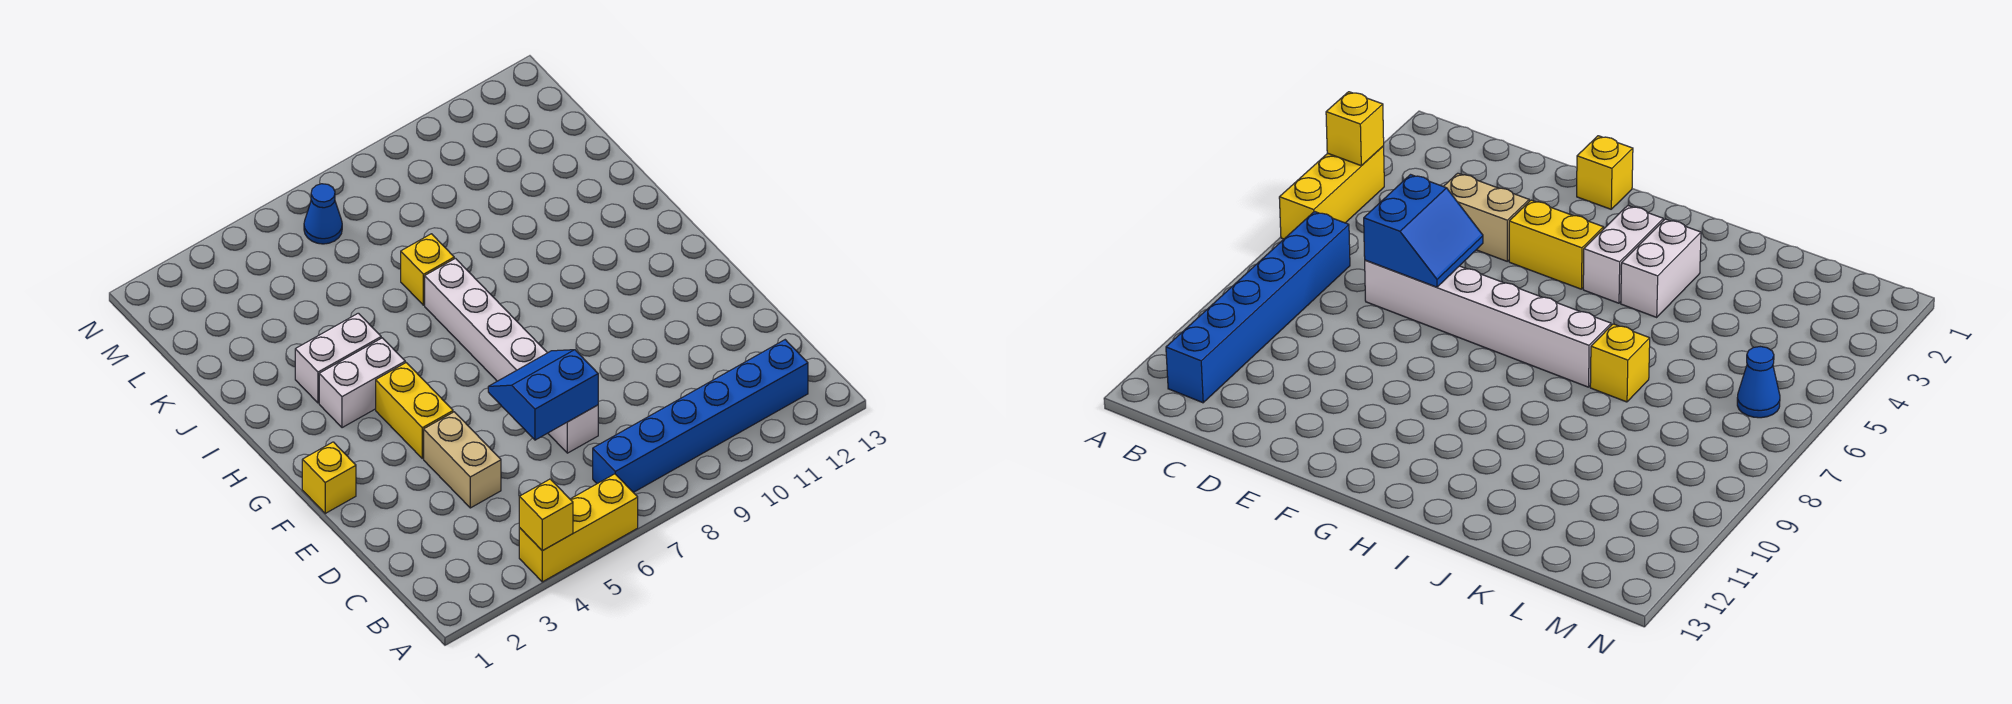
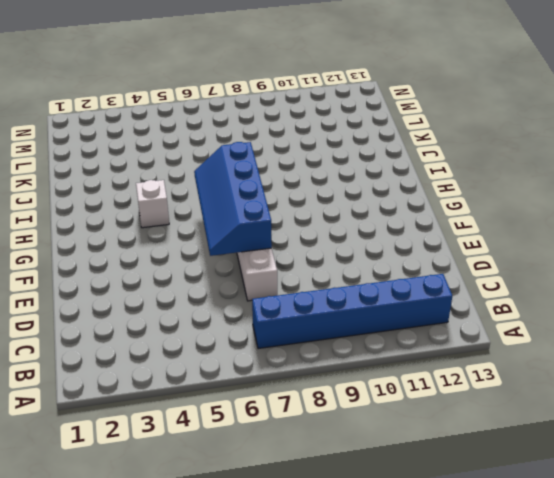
blue 2x4 slope [194,142,272,256] -> blue 2x2 slope [488,350,598,440]
white 1x1 brick [136,180,169,228] -> white 1x2 brick [319,338,405,428]
none -> yellow 1x3 brick [519,474,638,582]
none -> tan 1x2 brick [424,412,501,508]
none -> yellow 1x1 brick [302,442,356,513]

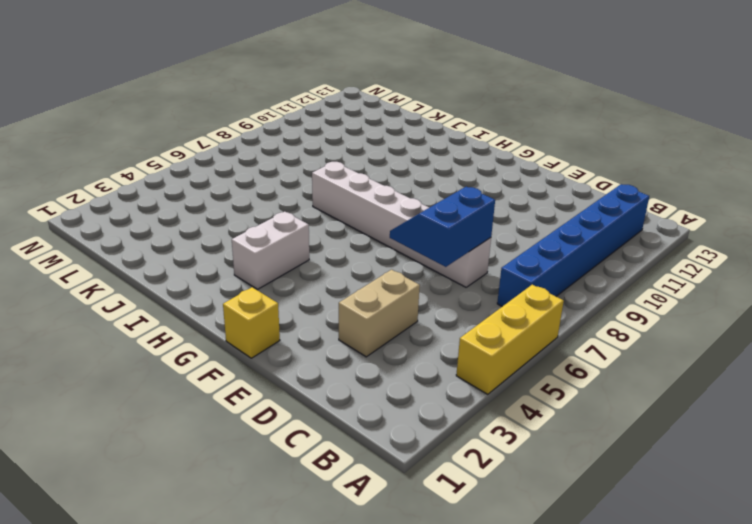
tan 1x2 brick [339,270,420,357] -> tan 1x2 brick turned to [424,412,501,508]
none -> yellow 1x2 brick [376,363,453,459]
none -> white 1x2 brick [295,313,381,403]
none -> yellow 1x1 brick [401,234,454,305]

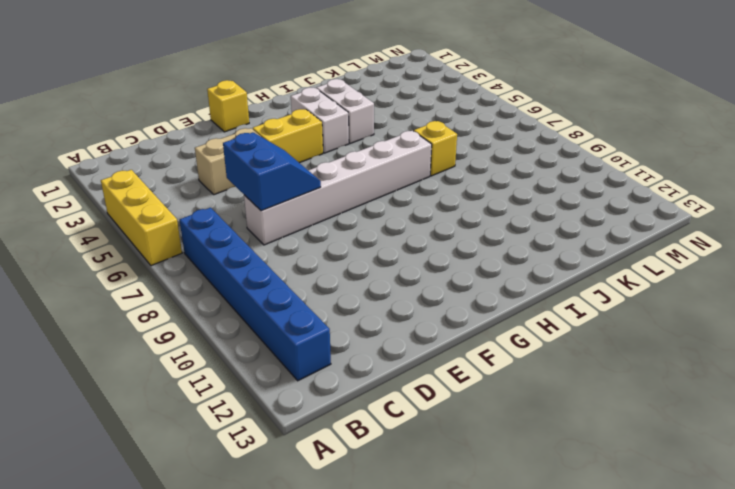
none -> blue 1x1 cone [304,184,342,244]
none -> yellow 1x1 brick [519,479,573,551]

